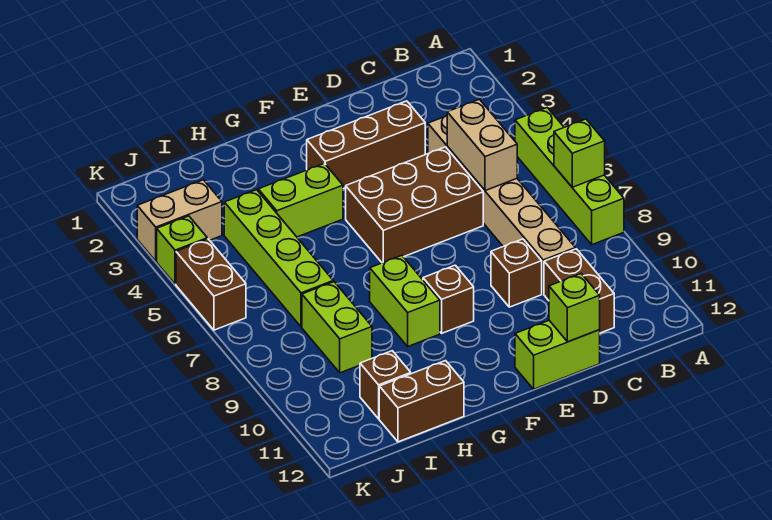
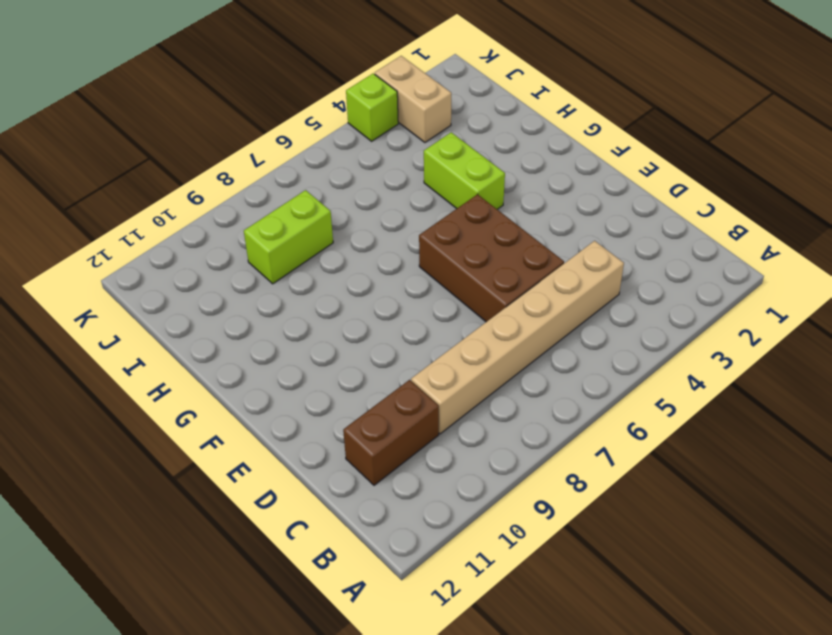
none -> lime 1x4 brick [515,108,624,245]
none -> brown 1x3 brick [307,101,425,189]
none -> brown 1x1 brick [491,239,542,307]

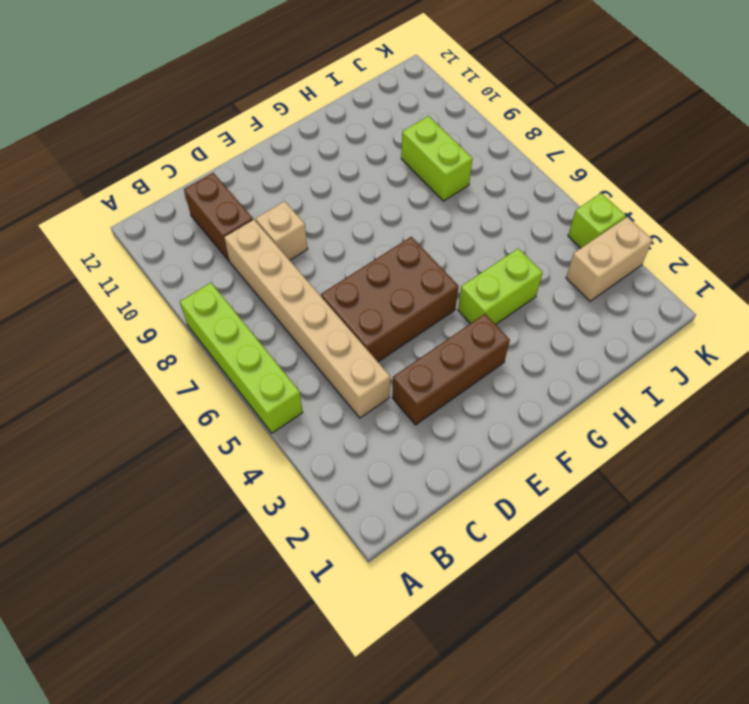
tan 1x1 brick [255,201,308,260] -> brown 1x1 brick [491,239,542,307]
none -> lime 1x2 brick [515,321,600,389]
none -> brown 1x1 brick [423,265,474,333]
none -> lime 1x2 brick [370,255,440,346]

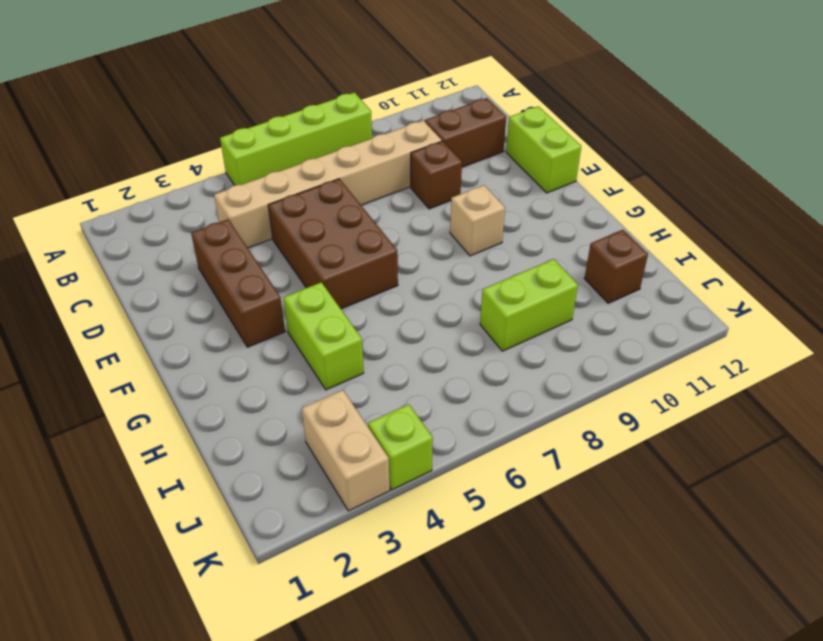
tan 1x1 brick [450,185,505,256] -> brown 1x1 brick [423,265,474,333]
none -> lime 1x2 brick [370,255,440,346]
none -> brown 1x2 brick [379,361,464,442]
none -> lime 1x4 brick [224,190,333,327]

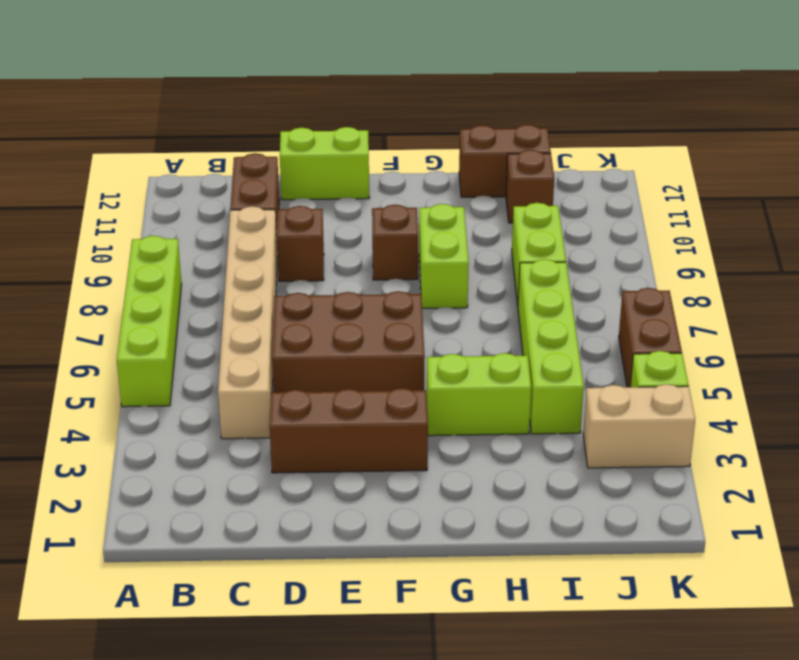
none -> lime 1x1 brick [554,119,605,187]
none -> tan 1x2 brick [447,99,517,191]
none -> lime 1x1 brick [549,274,600,342]

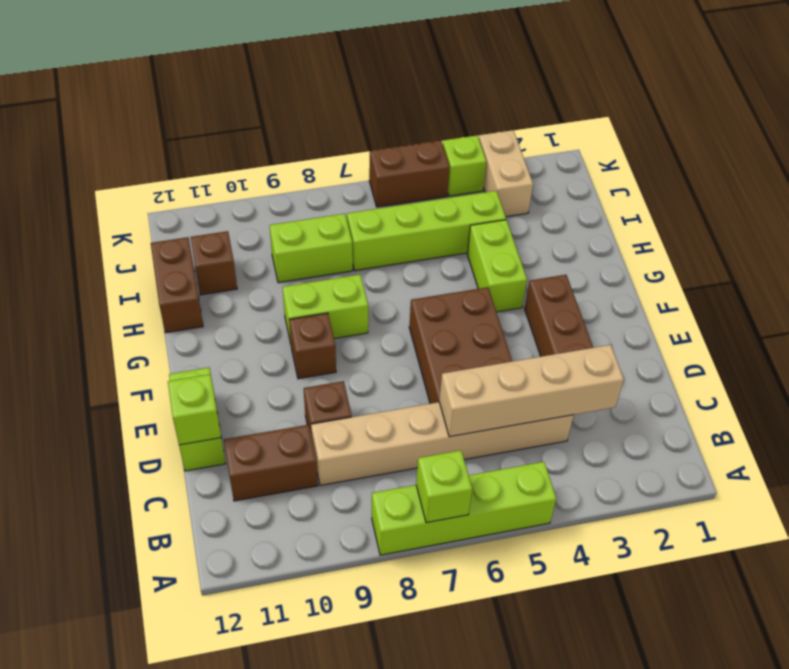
tan 1x4 brick [439,345,624,437] -> tan 1x2 brick [447,99,517,191]

